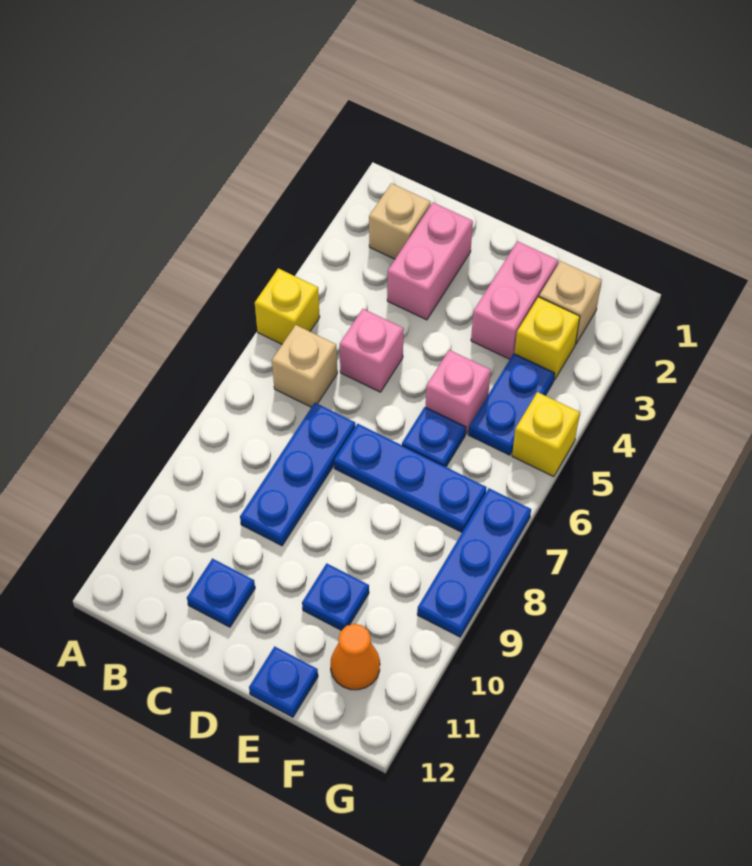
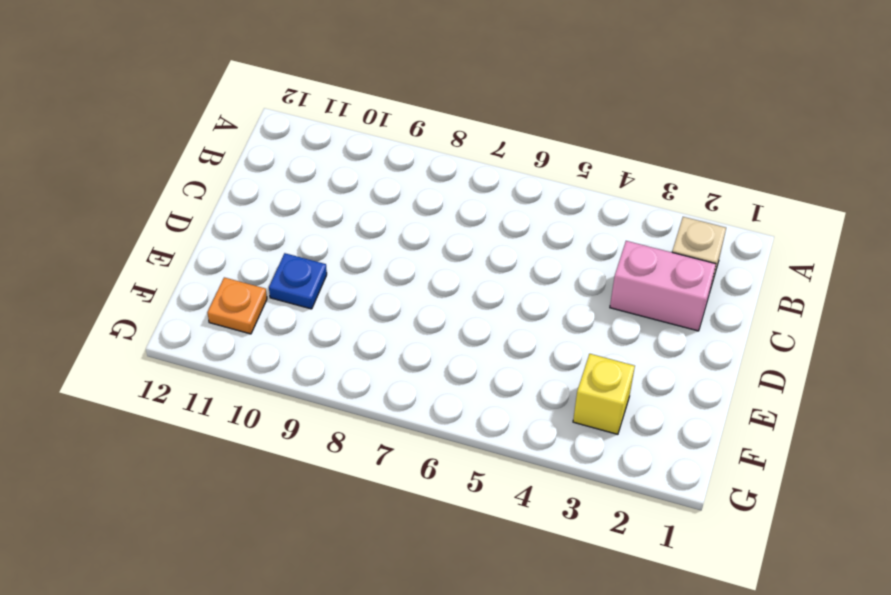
orange 1x1 plate [207,277,267,334] -> orange 1x1 cone [331,624,380,690]
none -> yellow 1x1 brick [255,268,320,344]
none -> tan 1x1 brick [272,325,337,407]
none -> pink 1x1 brick [340,309,404,392]

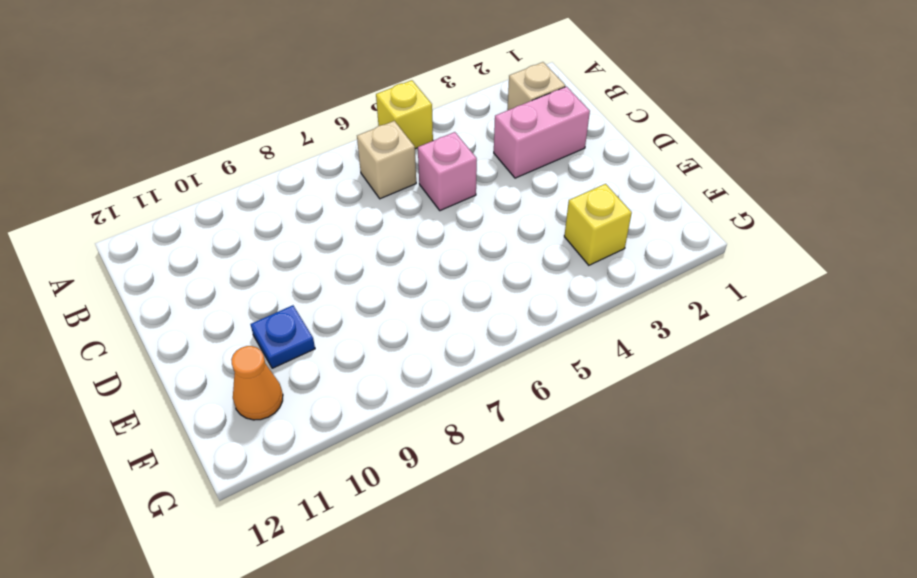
none -> blue 1x3 plate [240,403,355,546]
none -> blue 1x1 plate [187,559,255,627]
none -> blue 1x3 plate [334,424,487,532]

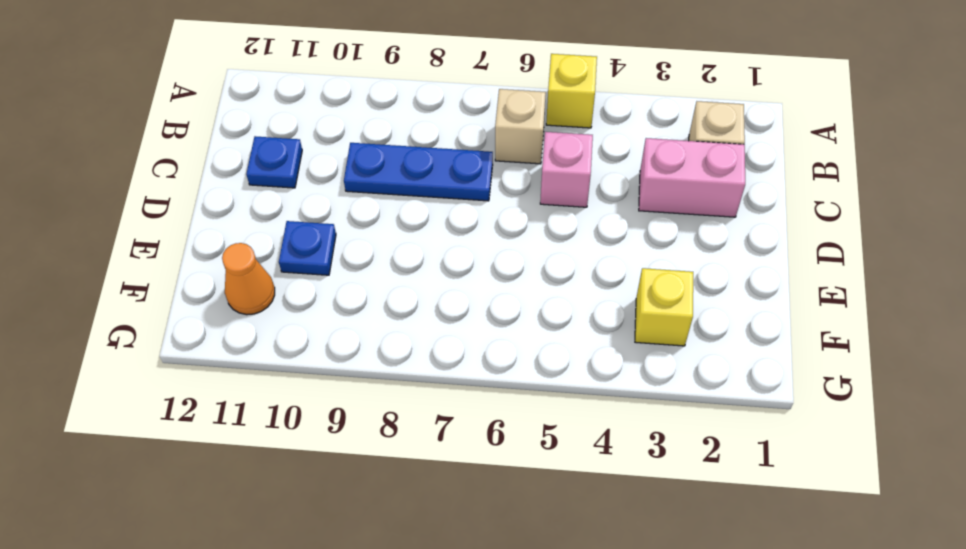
none -> blue 1x3 plate [334,424,487,532]
none -> pink 1x2 brick [471,241,558,359]
none -> pink 1x1 brick [426,350,491,434]

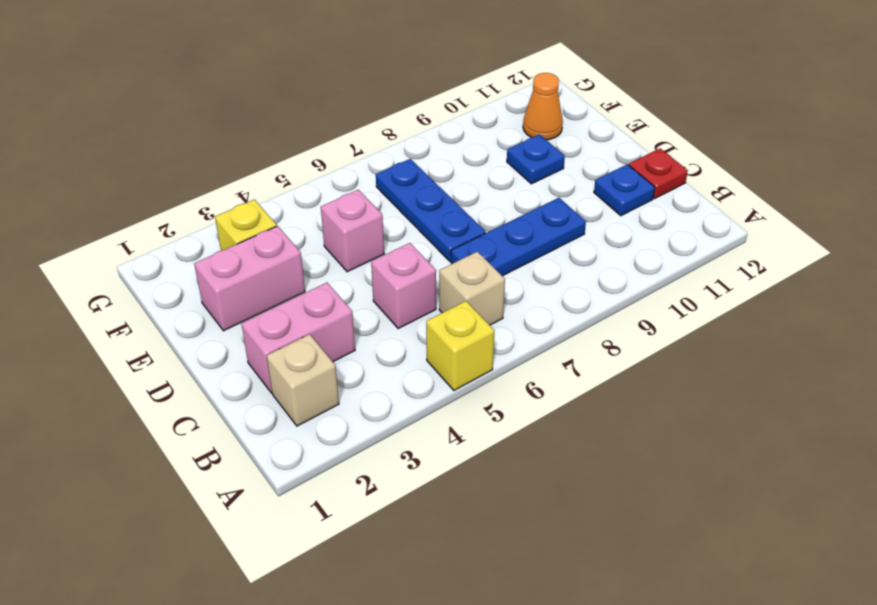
red 1x1 plate [629,148,688,199] -> none
none -> blue 1x1 plate [402,407,466,467]
none -> blue 1x1 plate [249,646,318,717]
none -> tan 1x1 brick [539,261,602,344]

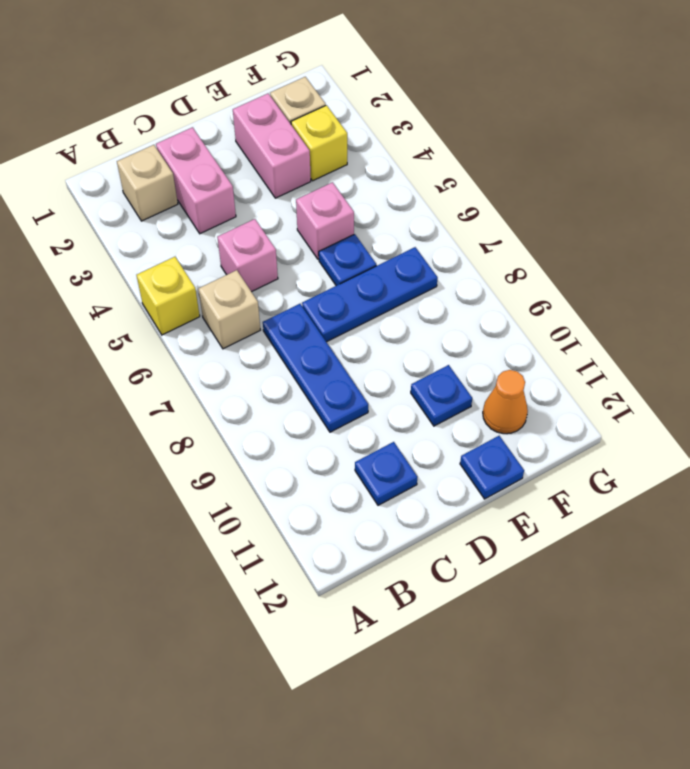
none -> blue 1x2 plate [468,354,555,455]
none -> yellow 1x1 brick [512,392,580,477]
none -> blue 1x3 plate [417,488,531,637]

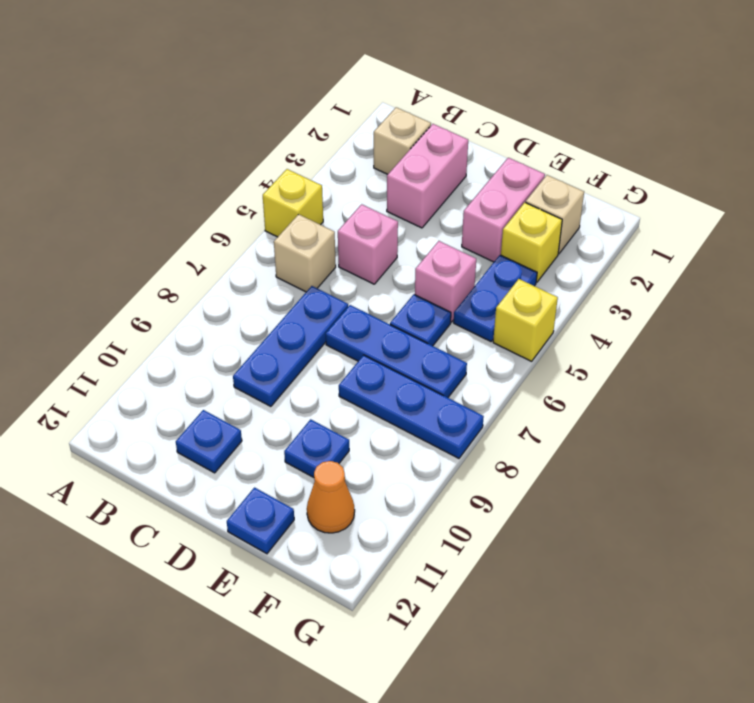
blue 1x3 plate [339,355,484,458] -> blue 1x3 plate turned to [417,488,531,637]

